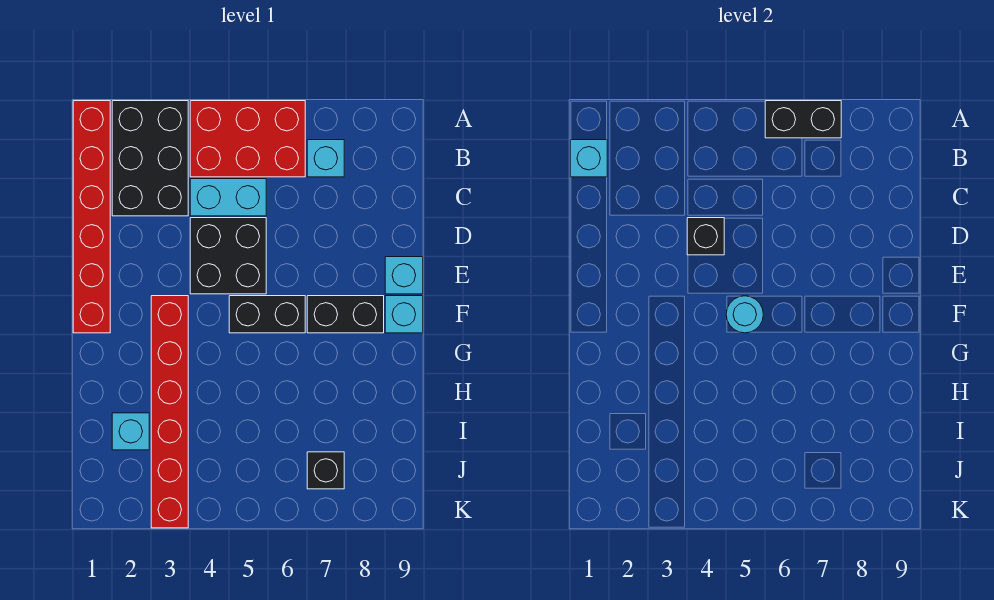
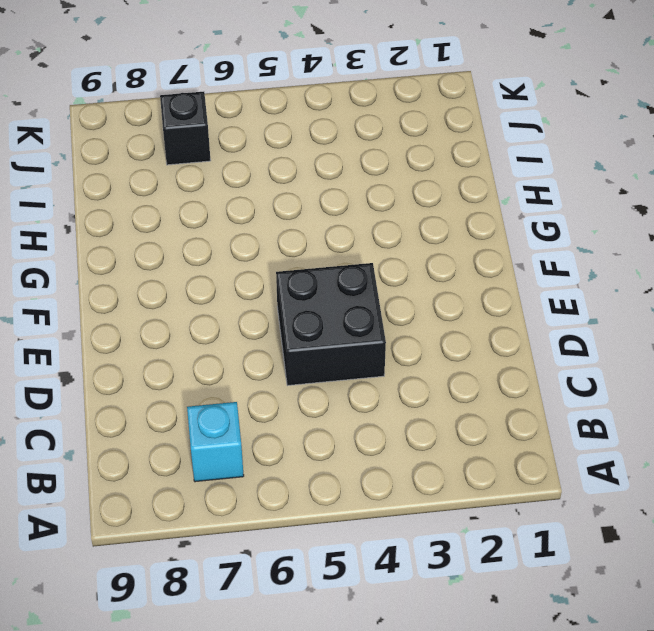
none -> red 1x6 brick [73,101,110,333]
none -> black 2x3 brick [112,101,188,216]
none -> red 2x3 brick [190,101,305,177]

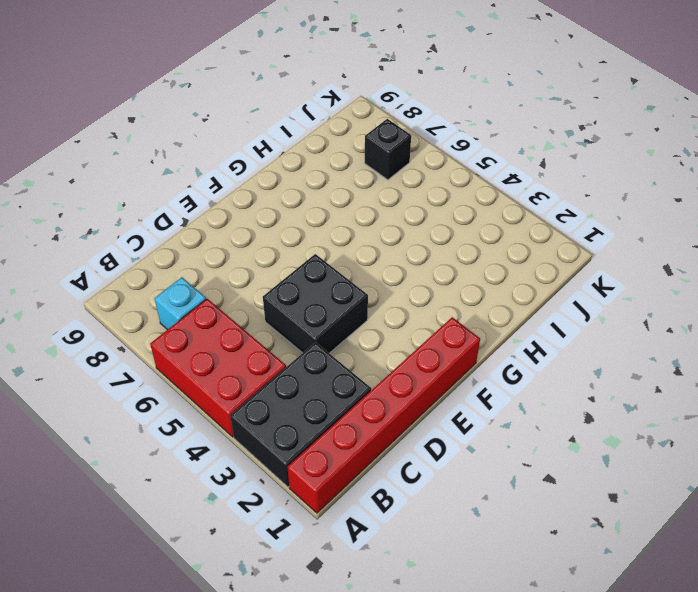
none -> cyan 1x2 brick [190,179,266,216]
none -> cyan 1x1 brick [385,257,423,294]
none -> red 1x6 brick [151,296,188,528]

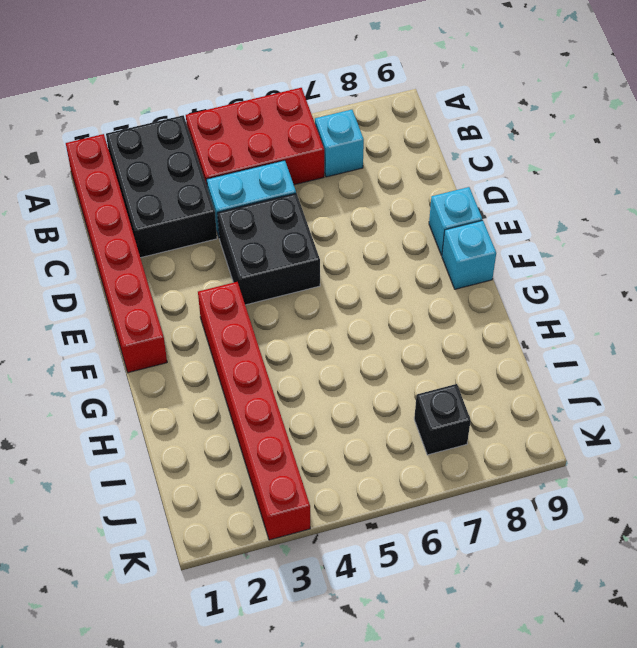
none -> black 1x2 brick [229,296,305,333]
none -> black 1x2 brick [307,296,384,333]
none -> cyan 1x1 brick [112,413,149,450]

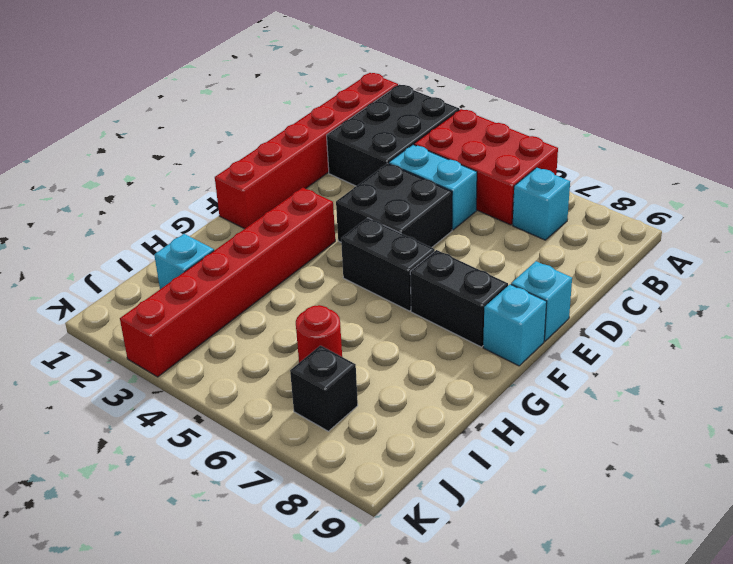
red 1x1 round brick [296,305,342,363] -> none
none -> black 1x2 brick [765,101,841,138]
none -> cyan 1x1 brick [570,140,607,177]
none -> black 1x1 brick [687,218,724,255]

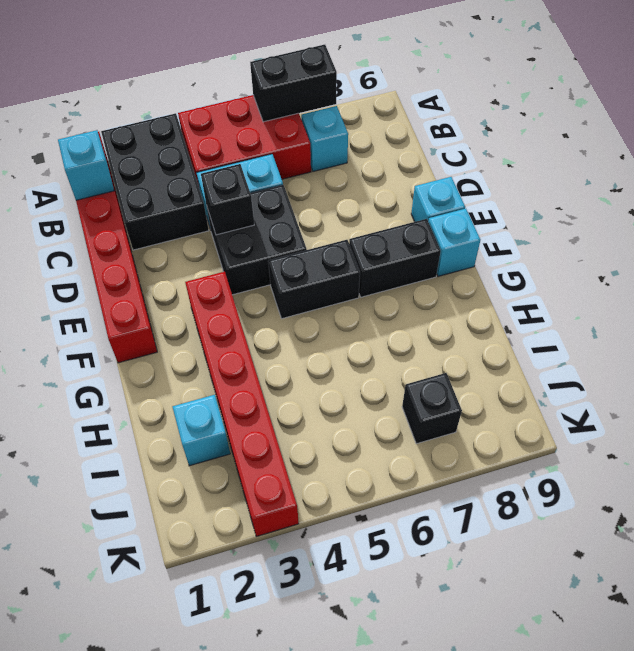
none -> cyan 1x1 round brick [726,296,763,333]

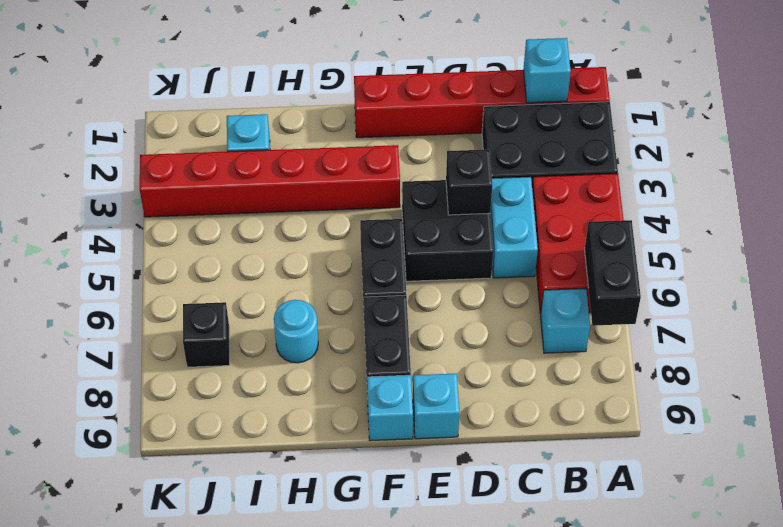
cyan 1x1 round brick [274,300,318,363] -> cyan 1x1 round brick moved to [726,296,763,333]

